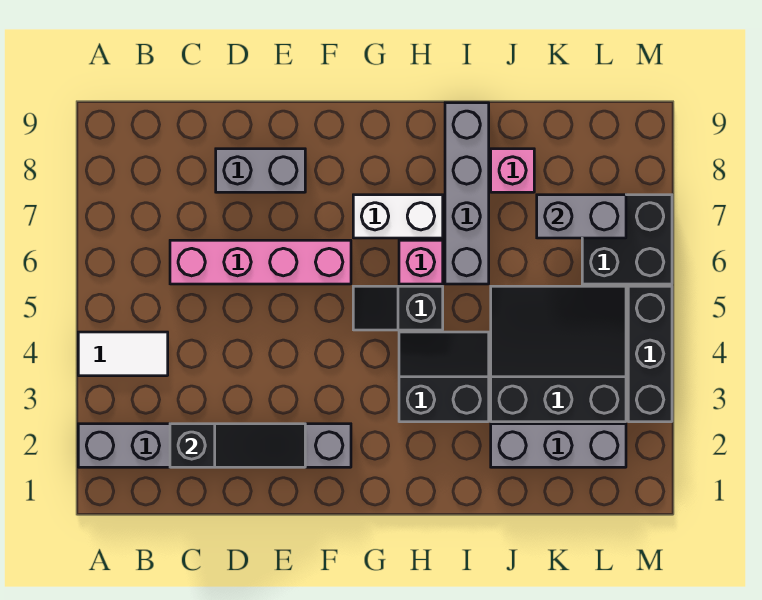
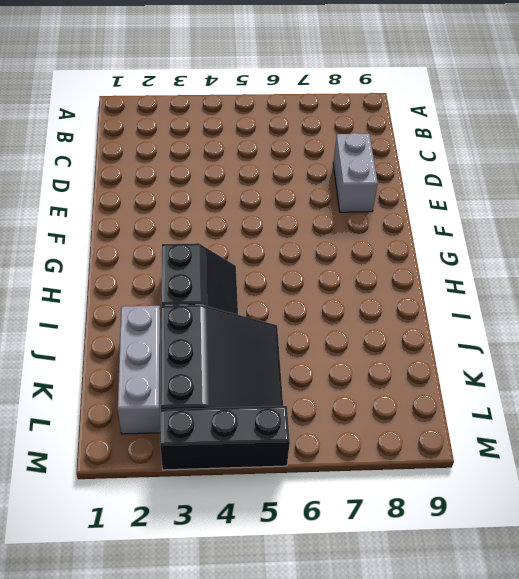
none -> grey 1x6 brick [78,424,351,467]
none -> white 1x2 tile [78,332,168,376]
none -> pink 1x4 brick [170,240,351,284]

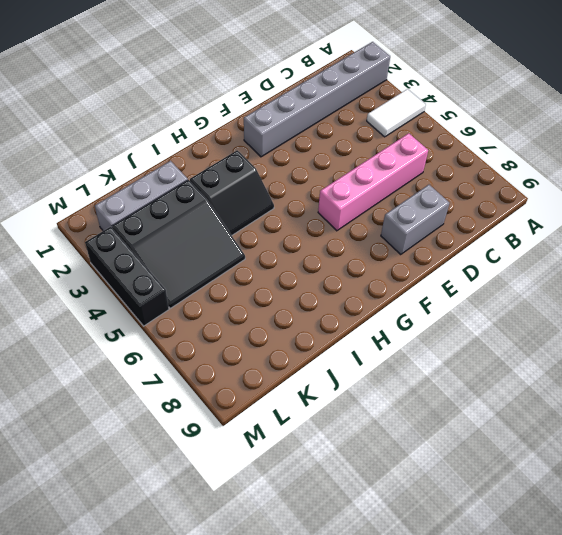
none -> black 1x2 slope [353,286,443,330]
none -> white 1x2 brick [353,195,443,238]
none -> pink 1x1 brick [399,240,443,284]

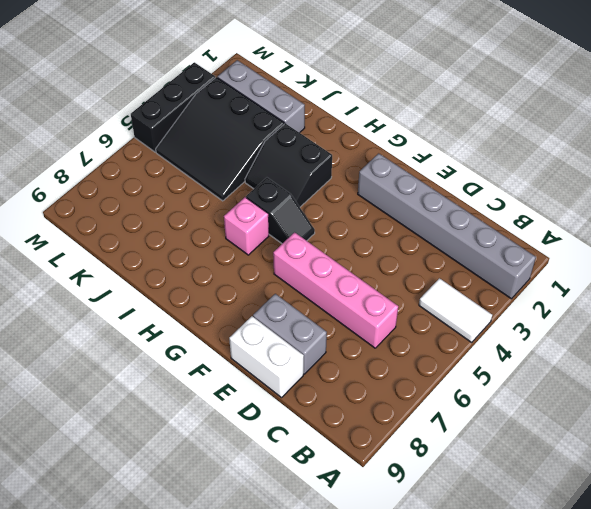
white 1x2 brick [229,316,304,398] -> white 1x2 brick moved to [353,195,443,238]
none -> grey 1x4 brick [445,103,489,284]
none -> pink 1x1 brick [491,149,534,192]
none -> black 2x2 brick [582,195,672,284]

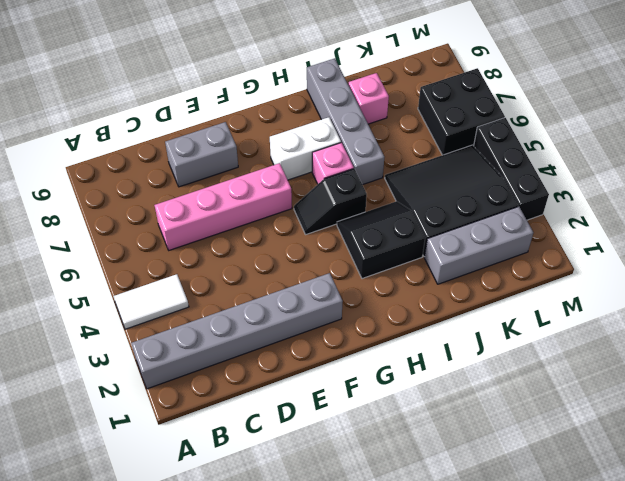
none -> black 1x3 slope [170,424,305,467]
none -> grey 1x2 brick [537,195,626,238]

